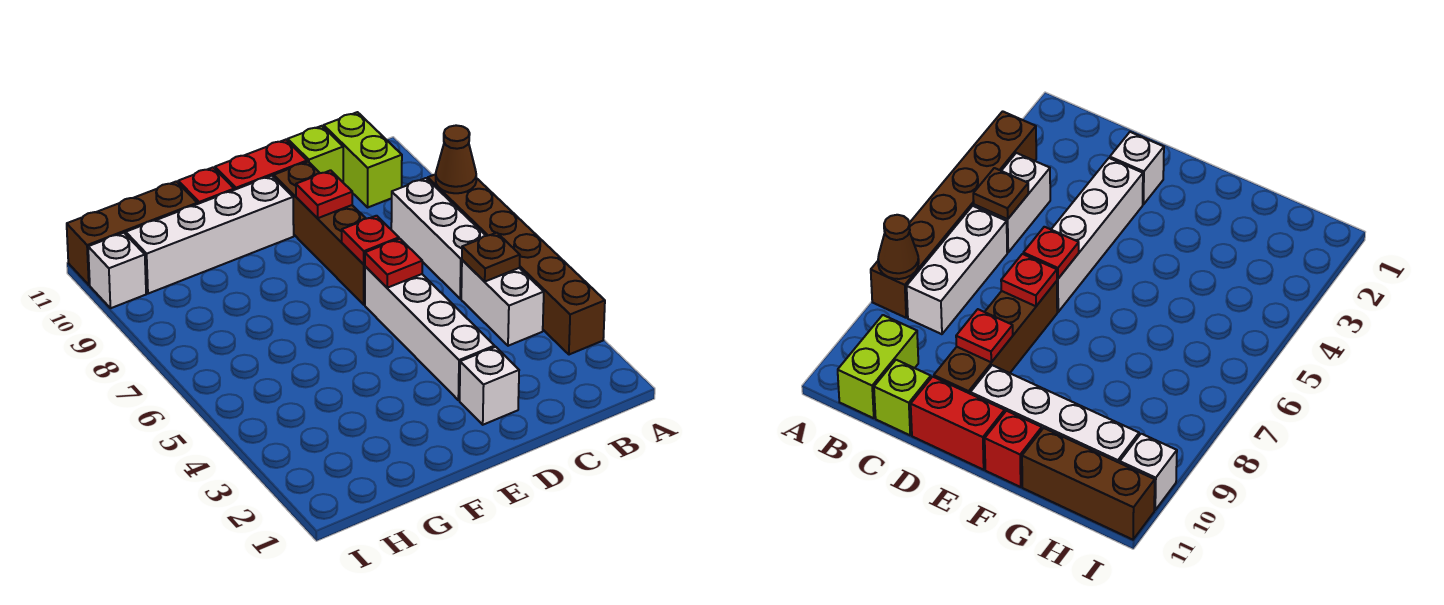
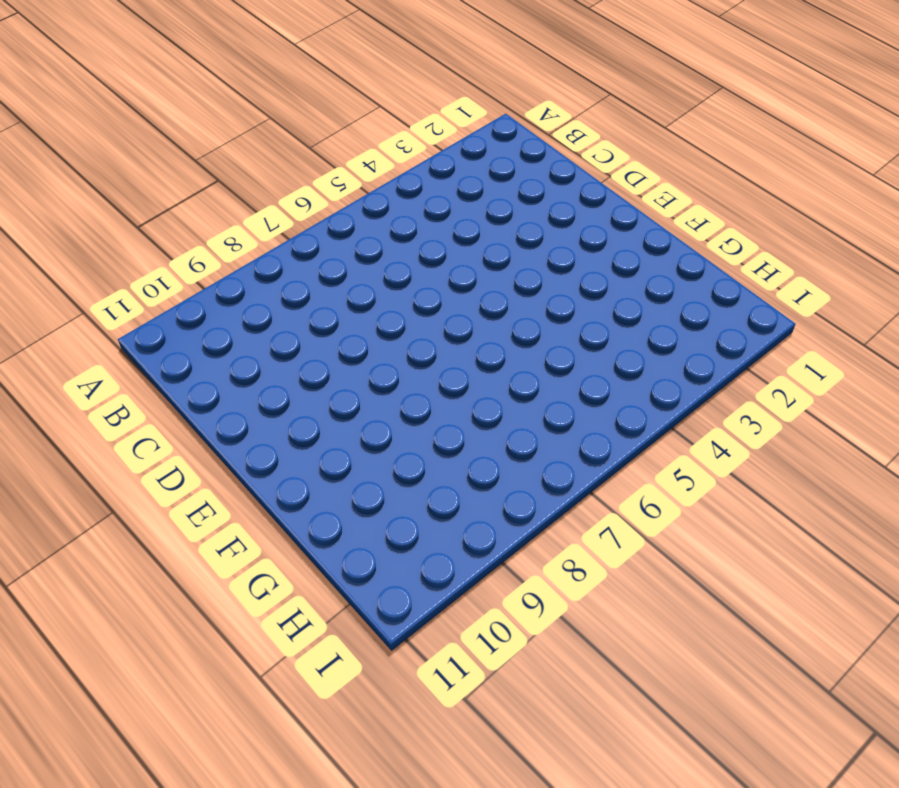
none -> brown 1x6 brick [428,174,605,355]
none -> white 1x2 brick [461,260,544,346]
none -> white 1x3 brick [391,178,486,299]

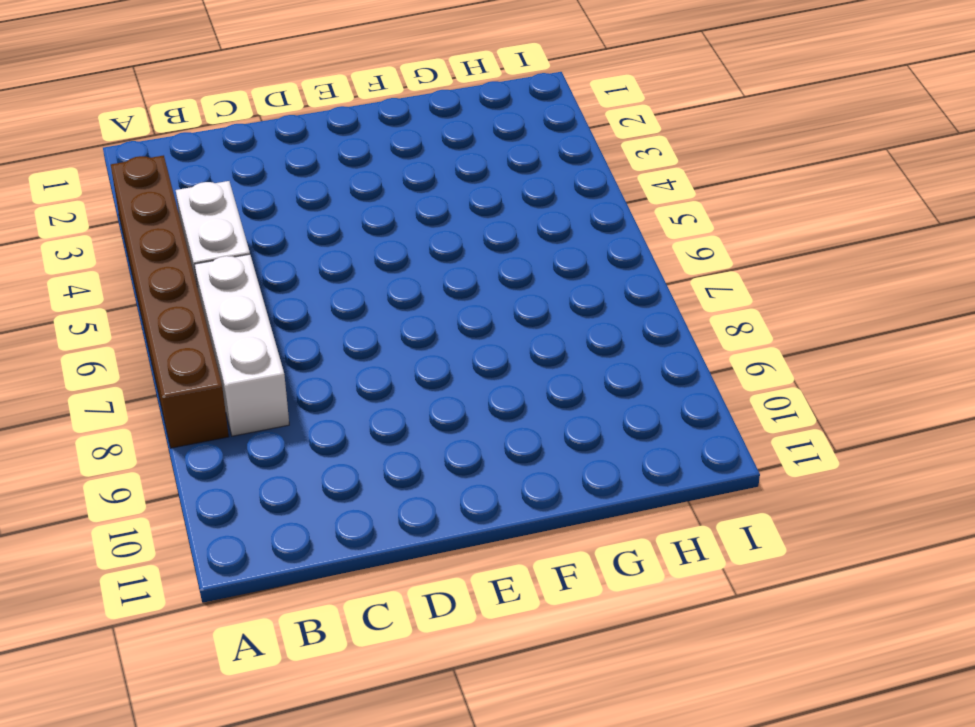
none -> lime 1x2 brick [324,112,402,207]
none -> lime 1x1 brick [288,126,343,182]
none -> white 1x1 brick [460,347,519,425]

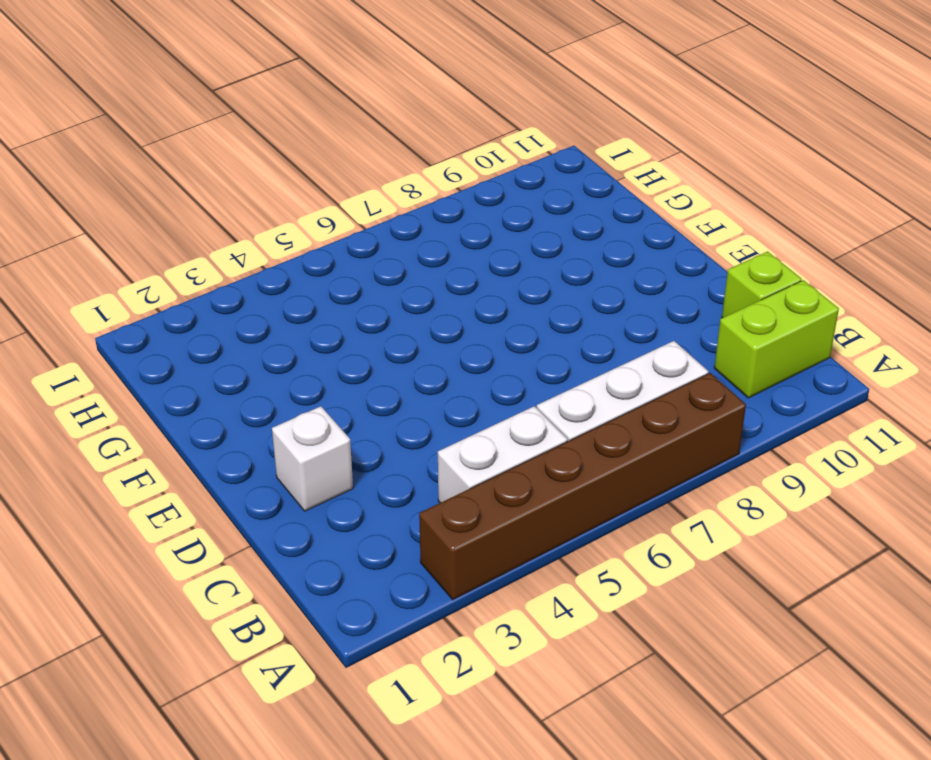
none -> white 1x4 brick [365,266,495,400]
none -> brown 1x4 brick [274,162,366,305]
none -> red 1x2 brick [215,140,307,190]

